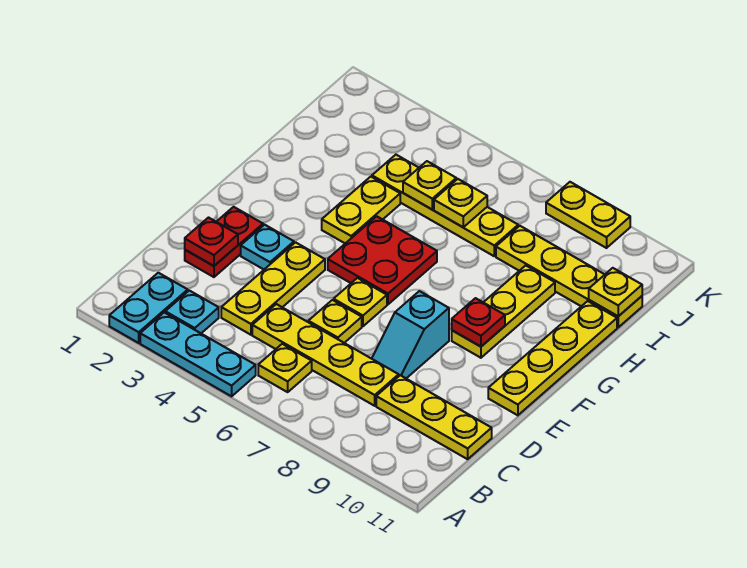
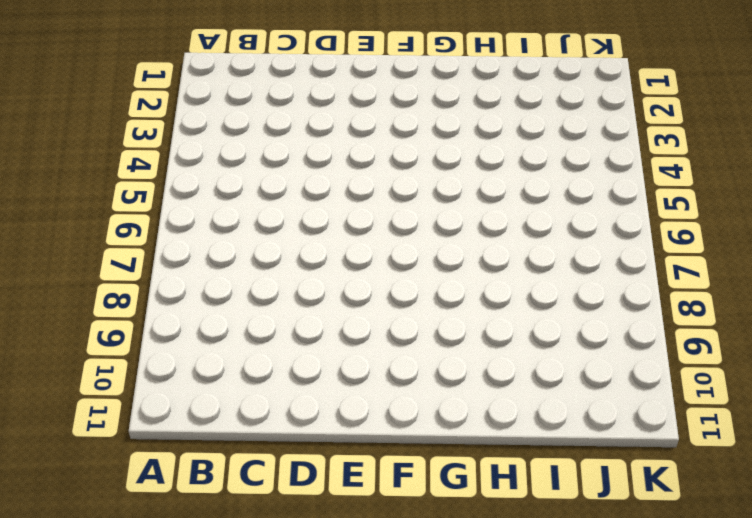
none -> cyan 1x2 plate [109,273,188,343]
none -> cyan 1x3 plate [140,313,256,396]
none -> cyan 1x1 plate [165,291,219,333]

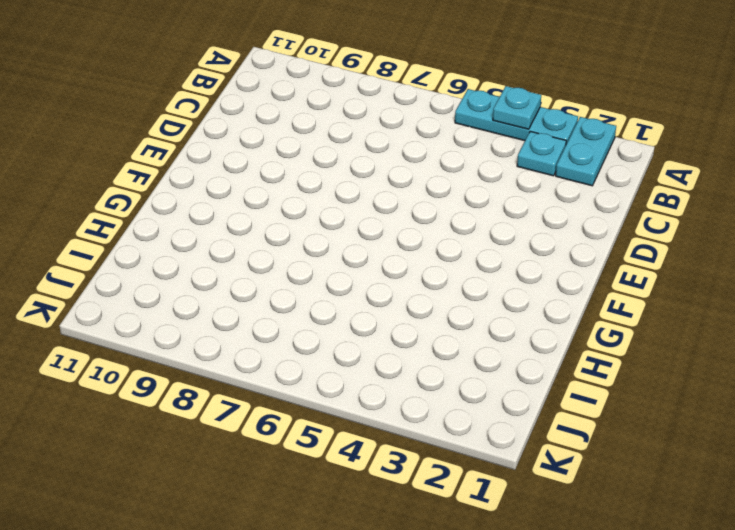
cyan 1x1 plate [493,86,541,129] -> cyan 1x1 plate moved to [241,225,294,269]
none -> yellow 1x1 plate [258,344,312,392]
none -> yellow 1x3 plate [221,242,325,335]
none -> yellow 1x4 plate [252,304,399,406]

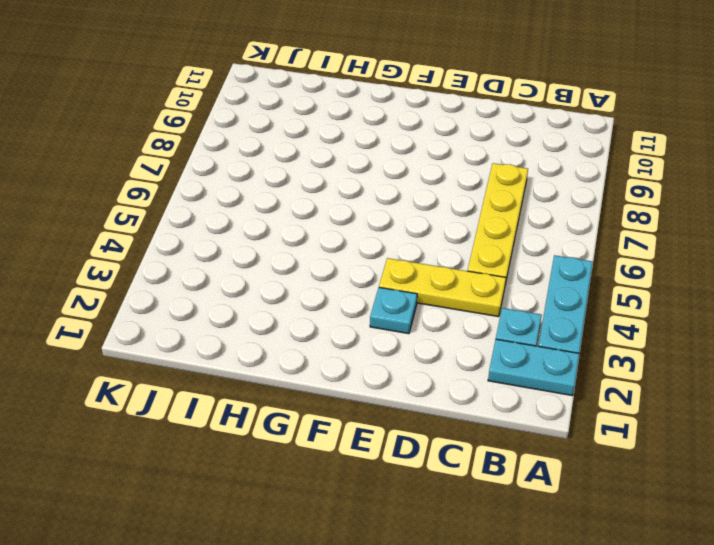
none -> yellow 1x1 plate [258,344,312,392]
none -> yellow 1x3 plate [376,375,492,459]
none -> red 1x2 plate [185,207,263,277]

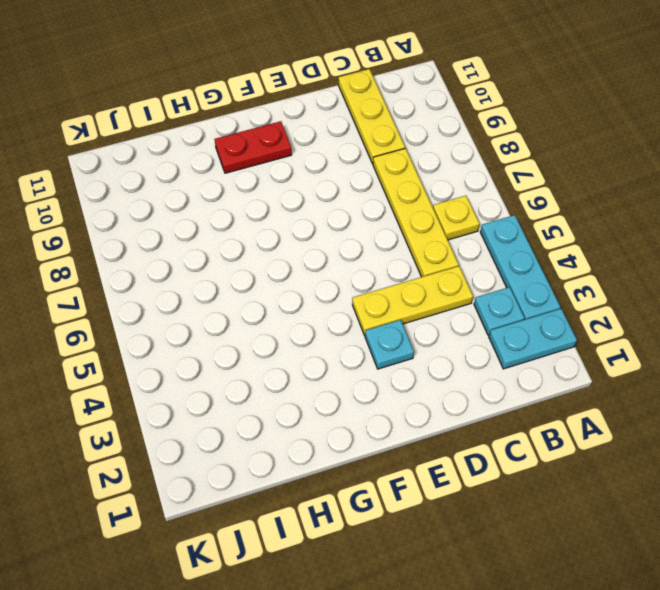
red 1x2 plate [215,121,292,173] -> red 1x2 plate moved to [185,207,263,277]
none -> yellow 1x1 plate [308,300,362,343]
none -> cyan 1x2 slope [372,291,449,378]
none -> yellow 1x1 plate [334,278,387,326]

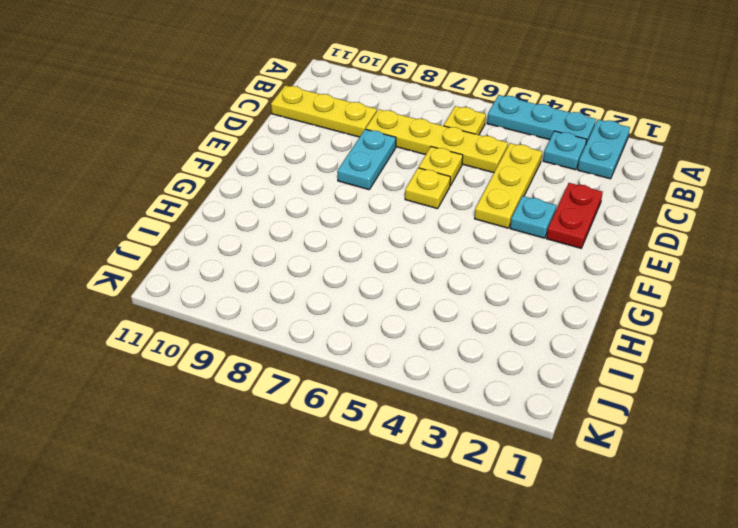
cyan 1x2 plate [337,129,396,190] -> cyan 1x2 slope [372,291,449,378]
none -> yellow 1x4 plate [488,301,617,415]
none -> red 2x2 plate [328,216,437,304]
none -> yellow 1x3 plate [452,265,555,358]

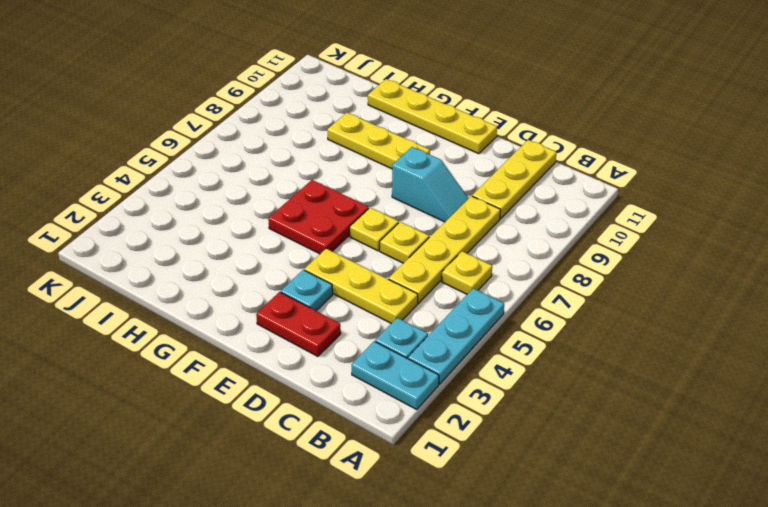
none -> yellow 1x2 plate [322,177,400,243]
none -> yellow 1x4 plate [372,155,518,256]
none -> yellow 1x4 plate [496,226,642,327]

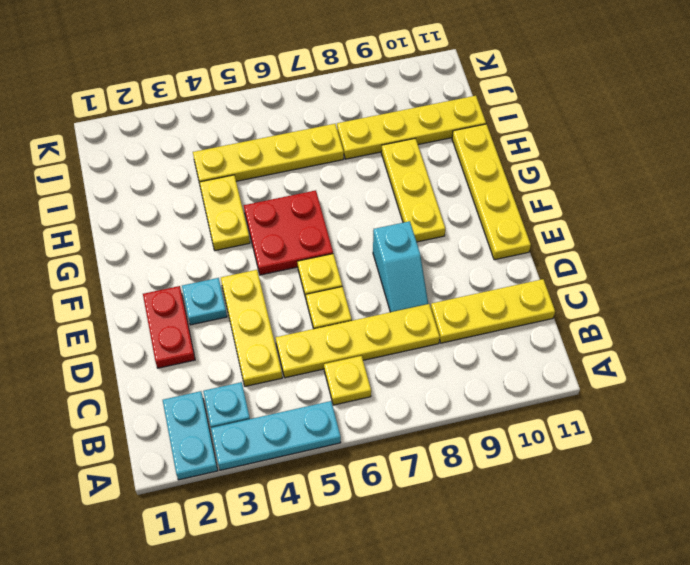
none -> yellow 1x2 plate [546,182,630,248]
none -> red 1x1 plate [185,218,238,266]
none -> red 1x1 plate [452,298,505,347]

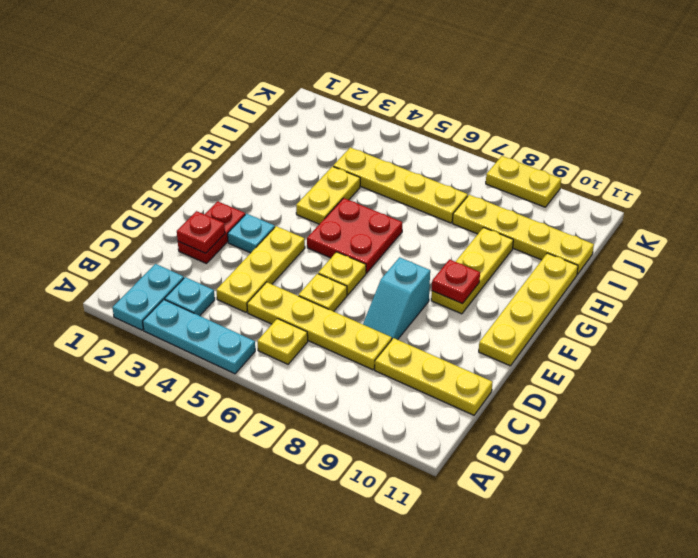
none -> yellow 1x1 plate [403,161,456,209]
none -> yellow 1x1 plate [434,179,487,227]
none -> yellow 1x1 plate [589,268,642,316]

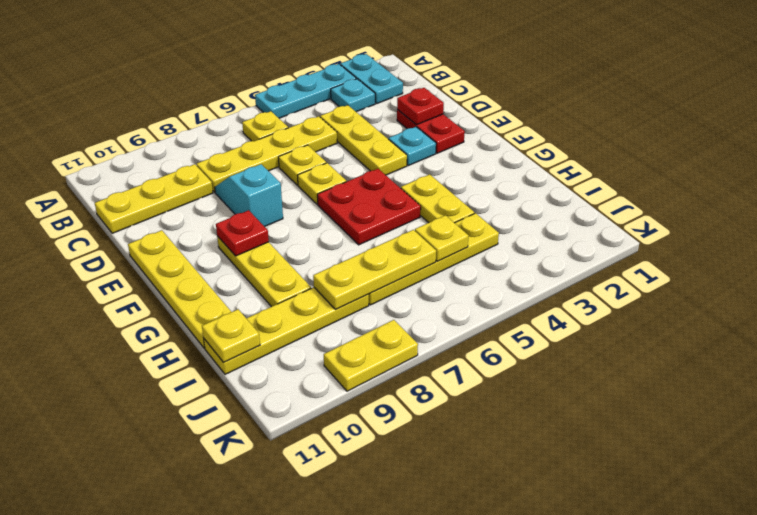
yellow 1x3 plate [313,230,436,309] -> yellow 1x1 plate [434,179,487,227]

